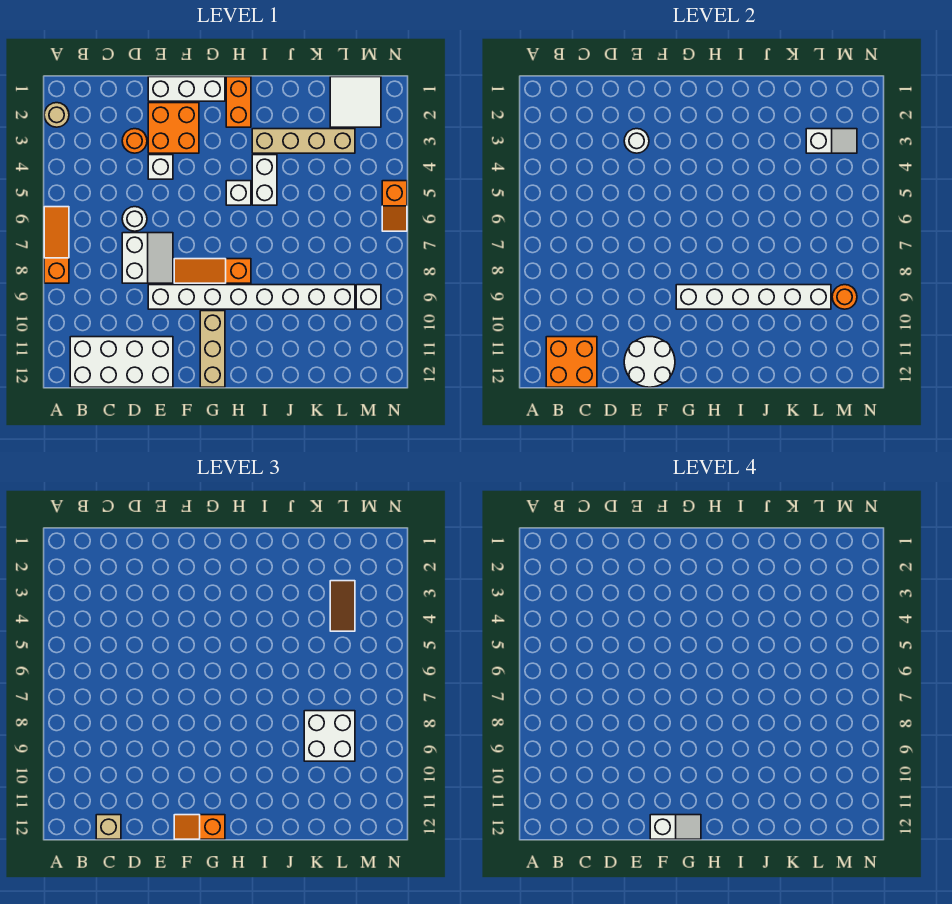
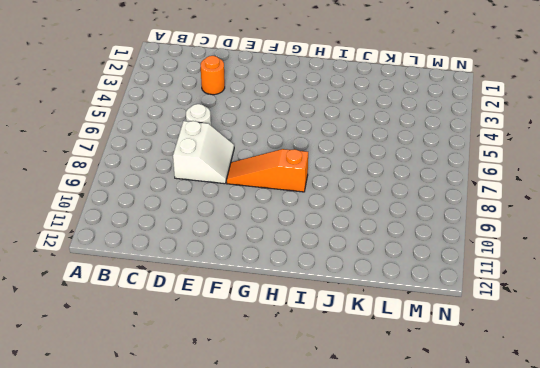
none -> tan 1x1 round brick [44,103,69,127]
none -> orange 1x3 slope [44,207,69,283]
none -> white 2x4 brick [70,337,173,387]
none -> white 1x3 brick [148,77,225,101]

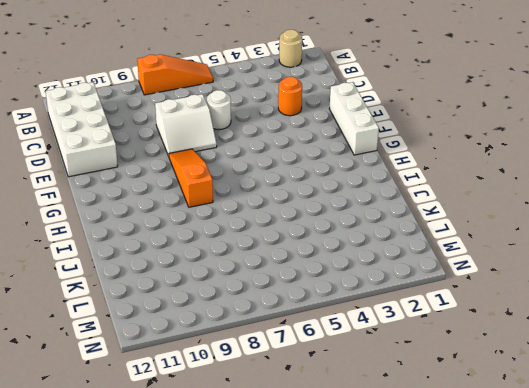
none -> orange 2x2 brick [148,103,199,153]
none -> white 1x1 brick [148,155,173,179]
none -> white 1x8 brick [148,285,355,309]
none -> tan 1x3 brick [200,311,225,387]

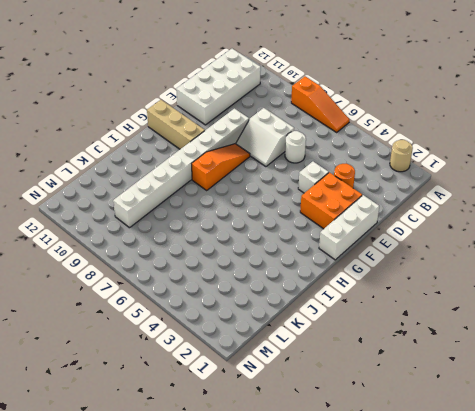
none -> orange 1x2 brick [226,77,251,127]
none -> white 1x1 brick [226,181,251,205]
none -> tan 1x4 brick [252,129,355,153]
none -> white 1x2 brick [252,155,277,205]

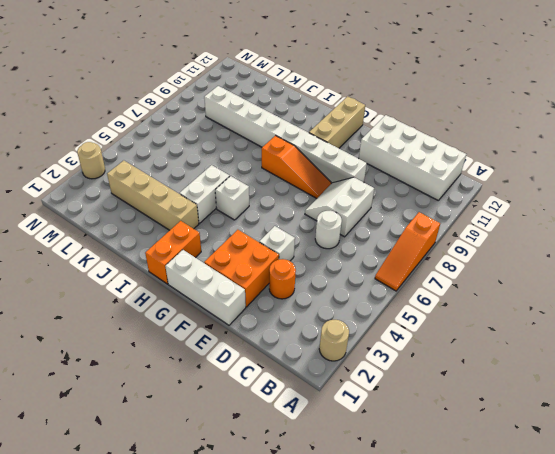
tan 1x1 round brick [77,142,105,179] -> none
none -> white 2x2 tile [330,77,381,127]
none -> white 1x1 brick [356,285,381,309]
none -> orange 1x2 slope [382,181,407,231]
none -> orange 2x2 brick [546,337,597,387]

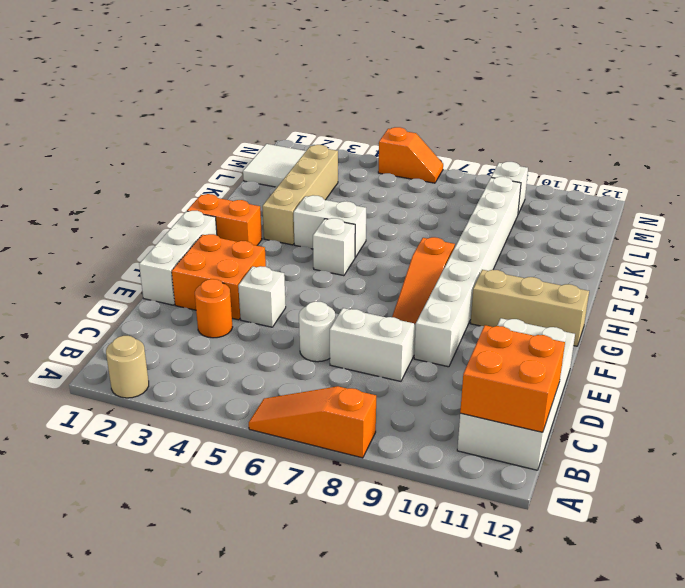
none -> white 1x1 round brick [624,129,649,153]
none -> white 2x2 round brick [624,337,675,387]
none -> white 1x6 brick [676,285,831,309]
none -> white 1x2 slope [806,129,857,153]

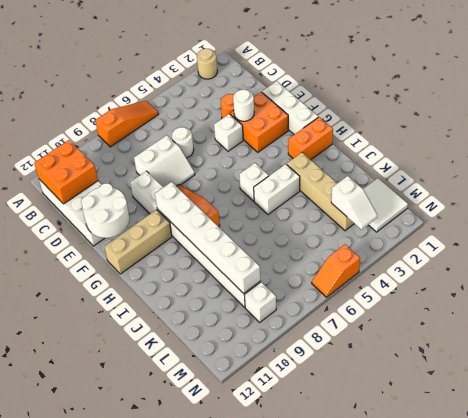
none -> orange 1x1 round brick [832,285,857,309]
none -> tan 1x1 brick [96,815,121,839]
none -> orange 1x2 slope [174,815,225,839]
none -> white 2x2 brick [304,711,355,761]

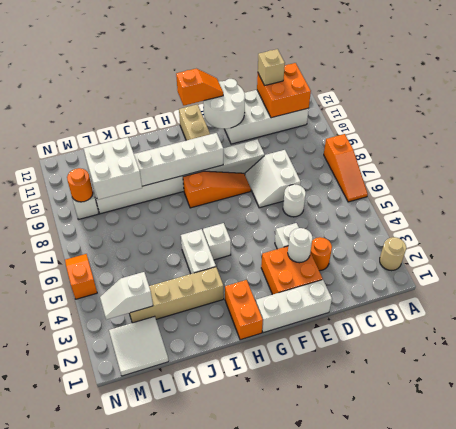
none -> brown 1x2 tile [330,581,355,631]
none -> white 1x2 slope [650,815,701,839]

